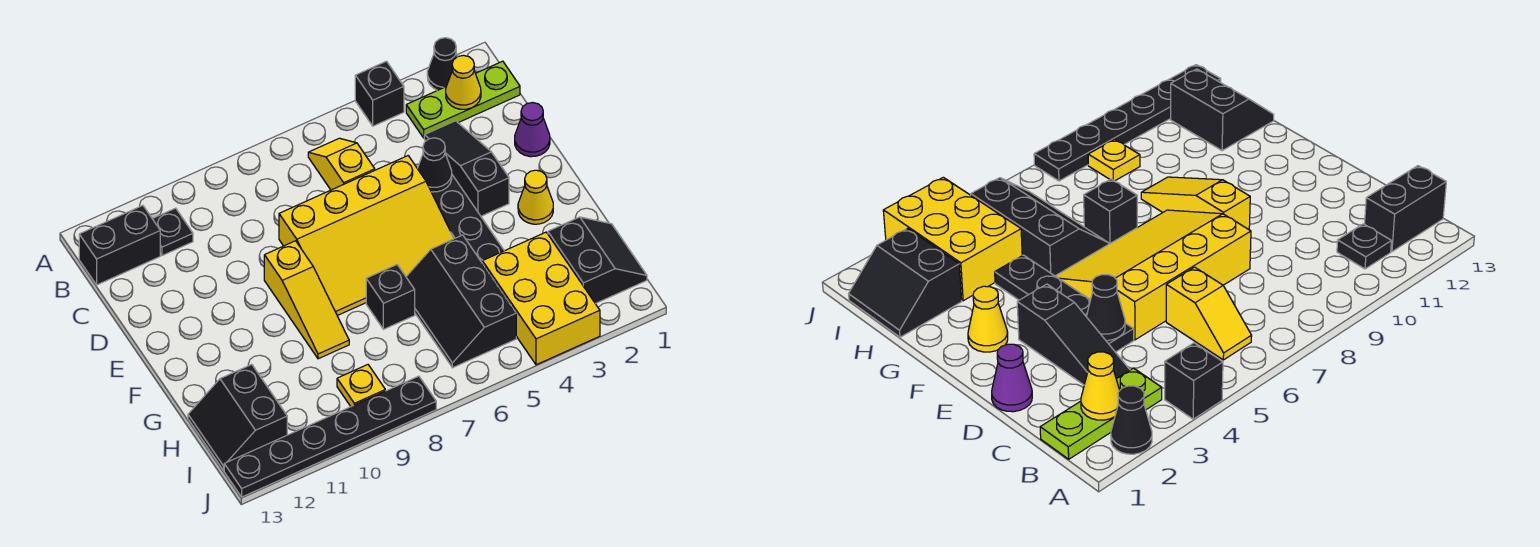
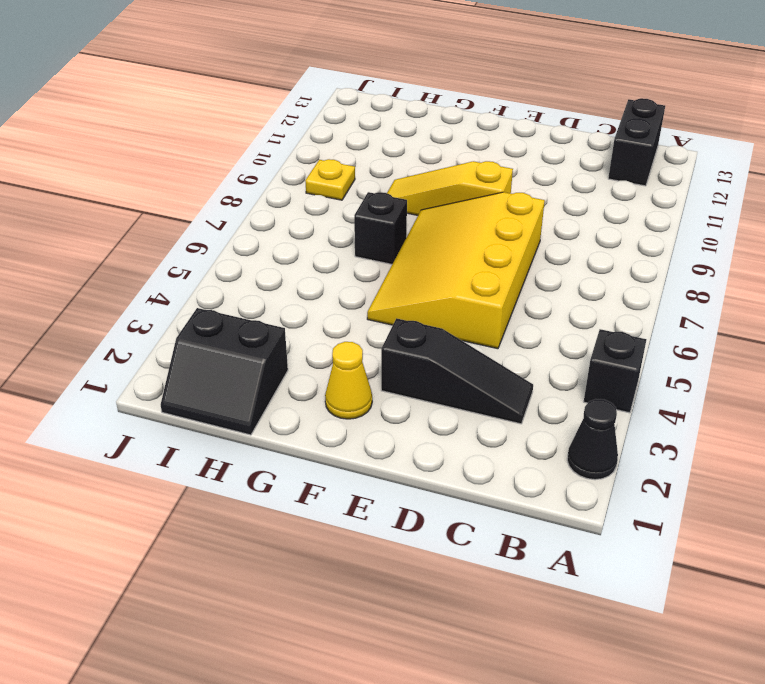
none -> lime 1x3 plate [406,61,520,138]
none -> yellow 1x2 slope [308,138,375,190]
none -> black 1x1 plate [152,208,193,256]

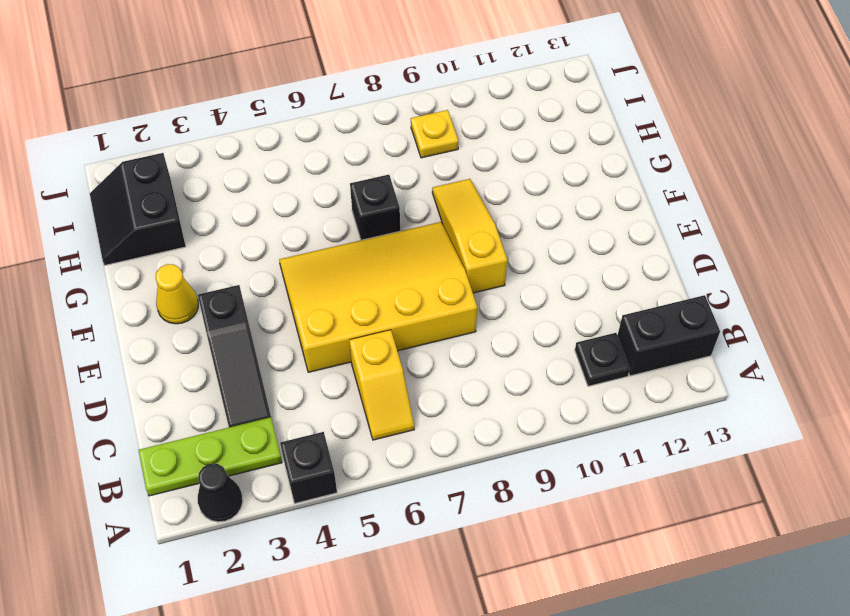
none -> purple 1x1 cone [515,103,550,157]
none -> black 1x4 plate [432,175,504,262]
none -> black 2x3 slope [406,235,516,368]

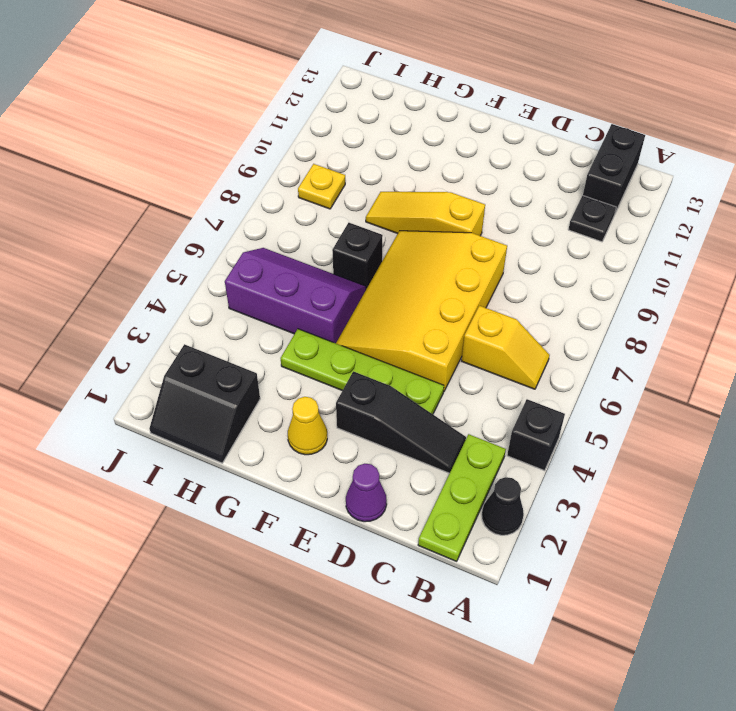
lime 1x4 plate [281,329,444,414] -> black 1x4 plate [432,175,504,262]
purple 2x3 slope [225,248,366,343] -> black 2x3 slope [406,235,516,368]
none -> yellow 2x3 brick [482,232,600,365]
none -> black 2x2 slope [188,364,287,471]
none -> black 1x6 plate [224,376,436,497]

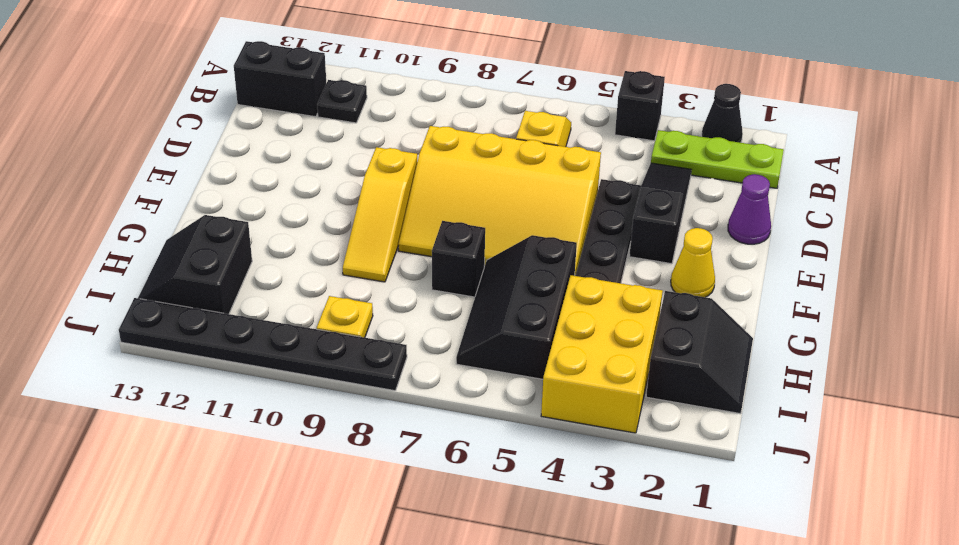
none -> yellow 1x1 cone [446,55,481,109]
none -> black 1x1 cone [417,138,452,192]

